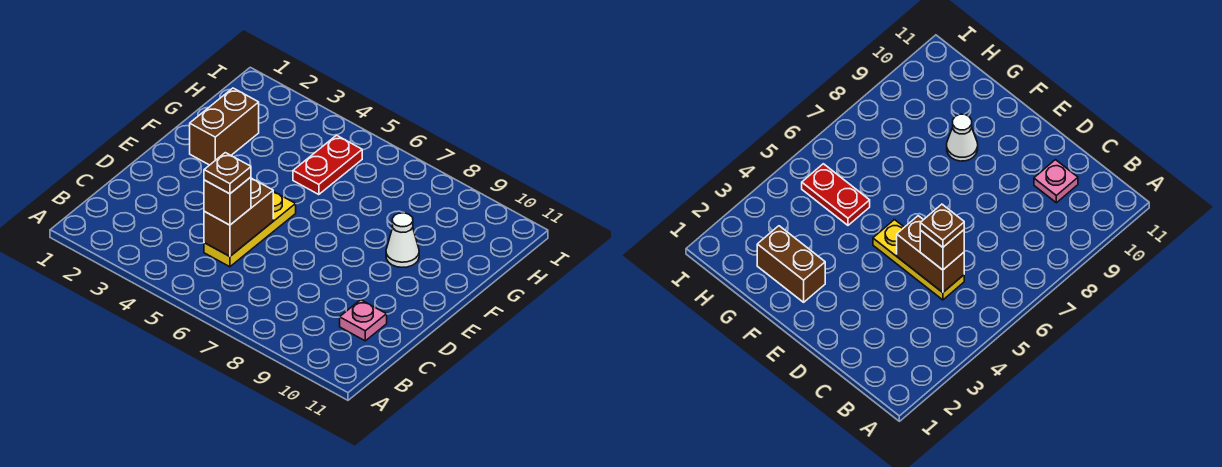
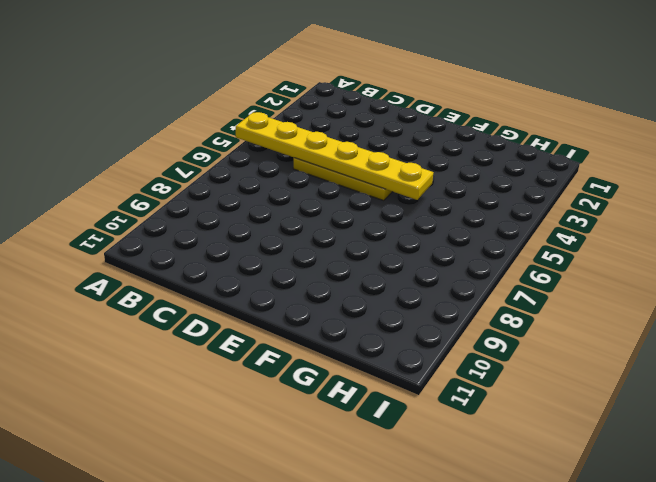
yellow 1x6 plate [236,112,433,200] -> brown 1x2 brick [204,178,273,256]
none -> pink 1x1 plate [340,300,387,341]
none -> brown 1x2 brick [190,88,259,165]

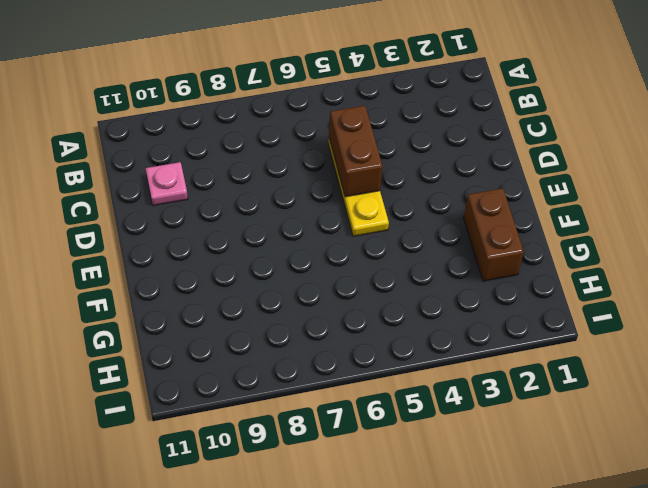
none -> white 1x1 cone [386,213,419,267]
none -> red 1x2 plate [293,135,362,195]

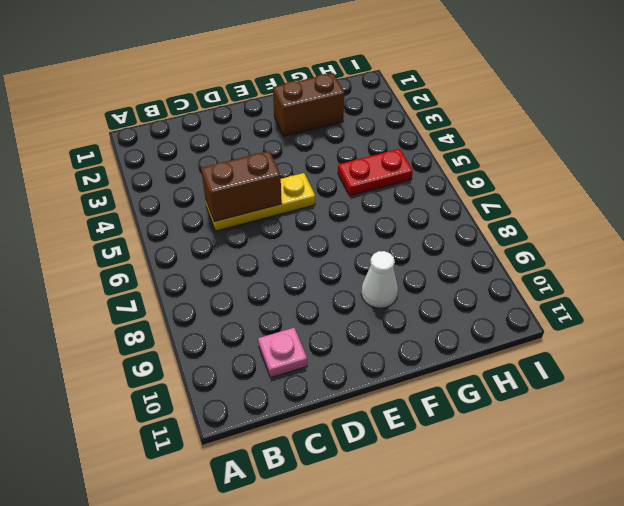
none -> brown 1x1 brick [204,177,251,225]
none -> brown 1x1 plate [204,153,251,194]

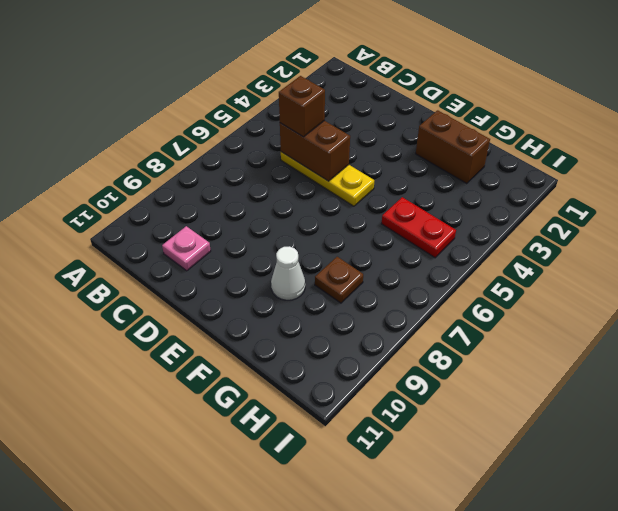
brown 1x1 plate [315,257,363,303] -> brown 1x1 plate moved to [204,153,251,194]

